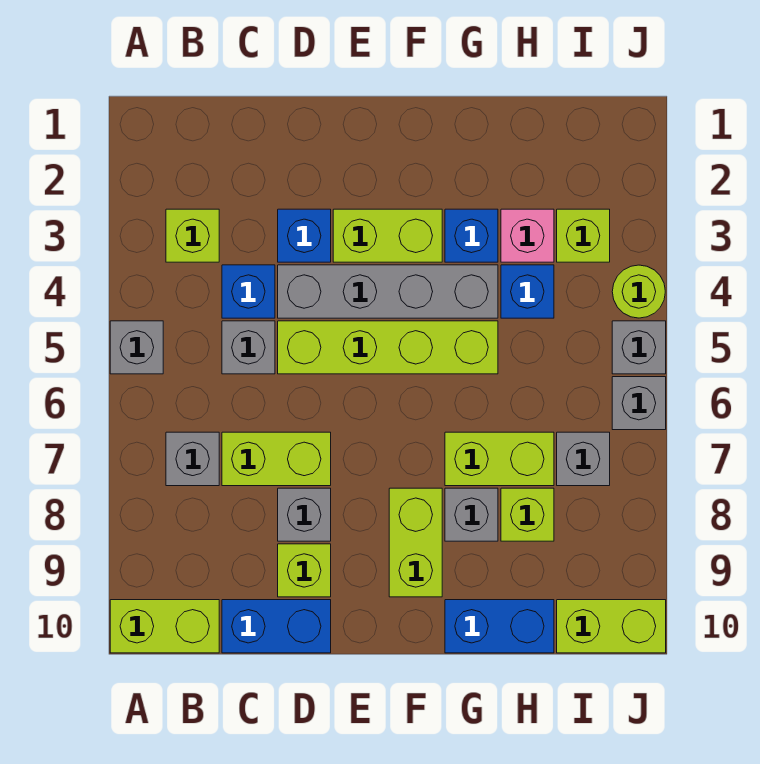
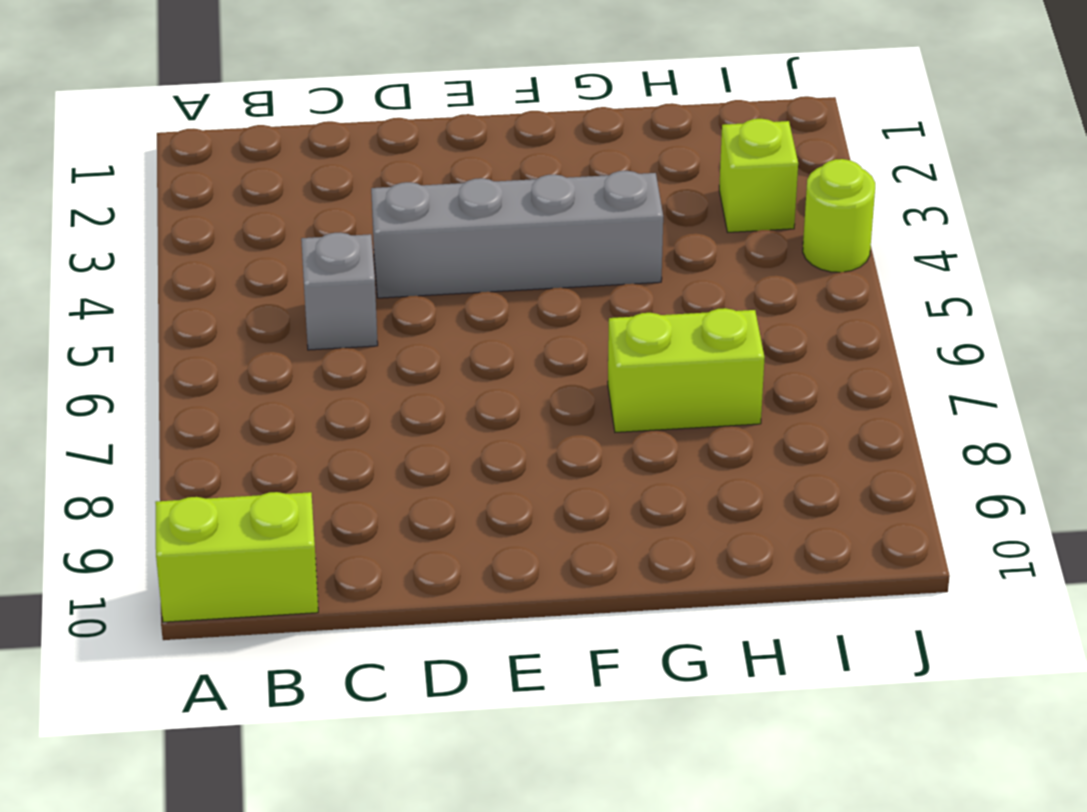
none -> grey 1x1 brick [110,321,163,374]
none -> lime 1x1 brick [166,209,219,262]
none -> grey 1x1 brick [166,432,219,486]

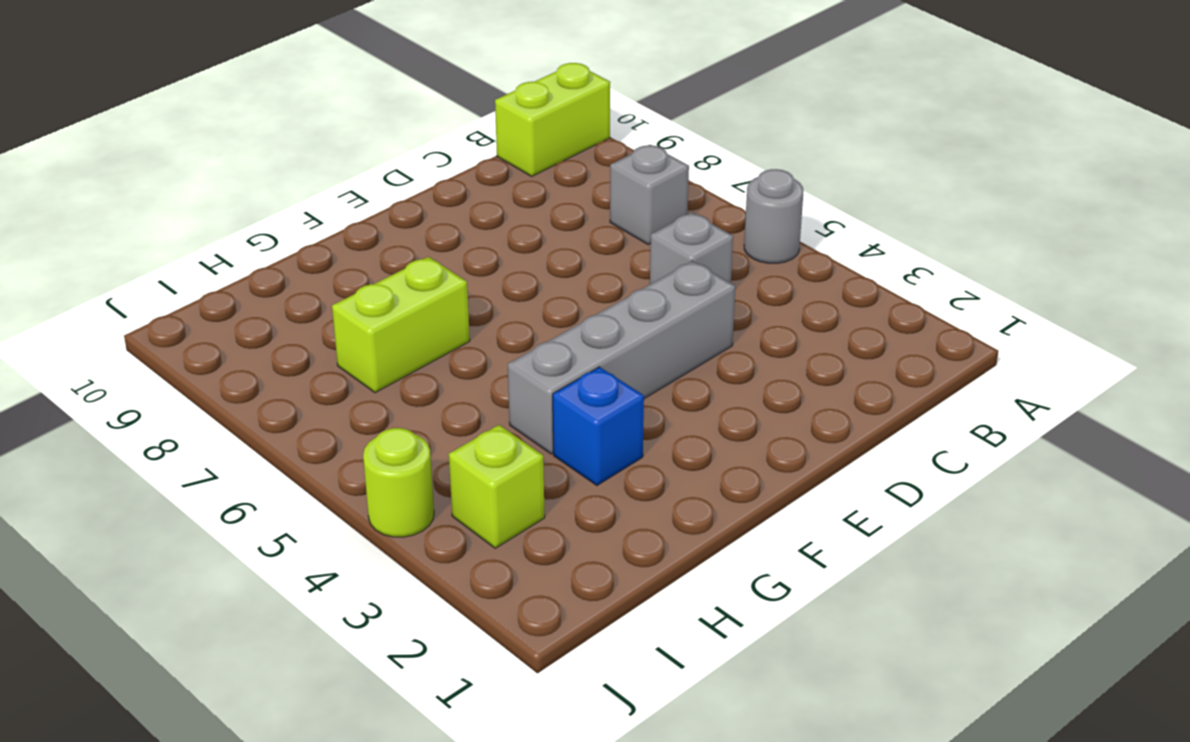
grey 1x1 round brick [744,169,803,263] -> grey 1x1 brick [110,321,163,374]
none -> lime 1x1 brick [166,209,219,262]
none -> blue 1x1 brick [222,265,275,318]
none -> lime 1x2 brick [222,432,331,486]

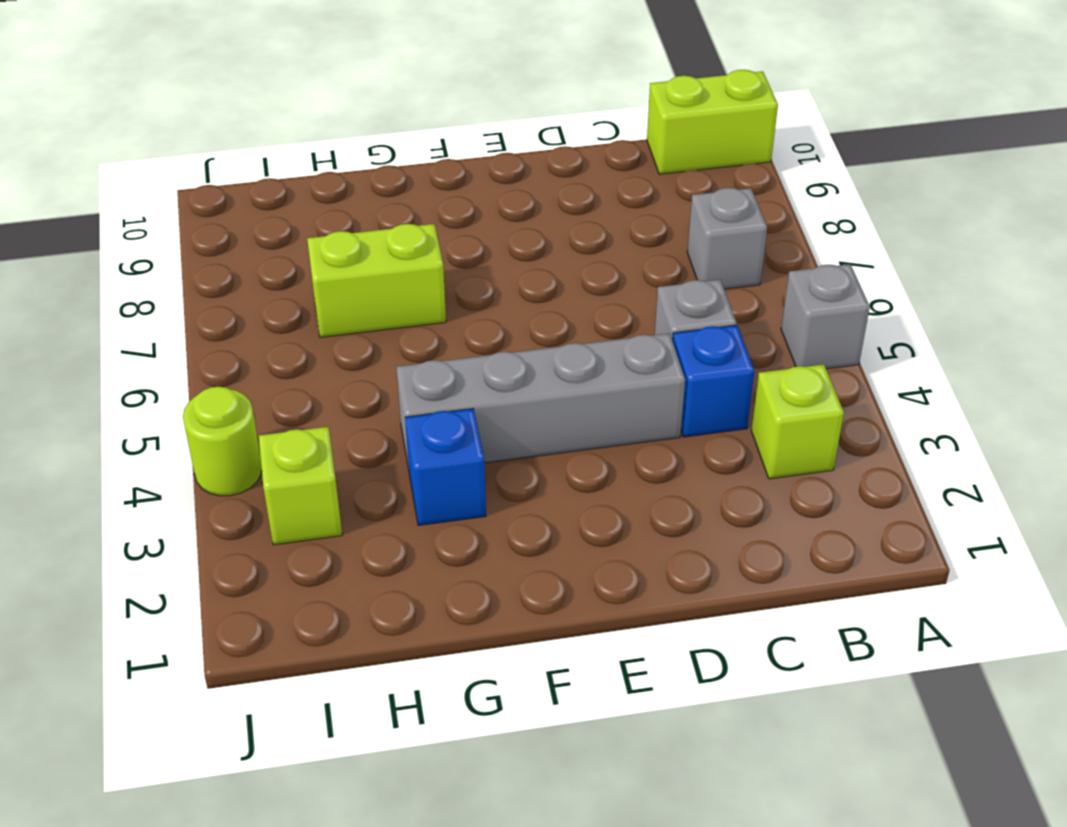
none -> lime 1x2 brick [222,432,331,486]
none -> blue 1x2 brick [222,600,331,653]
none -> blue 1x1 brick [278,209,331,262]

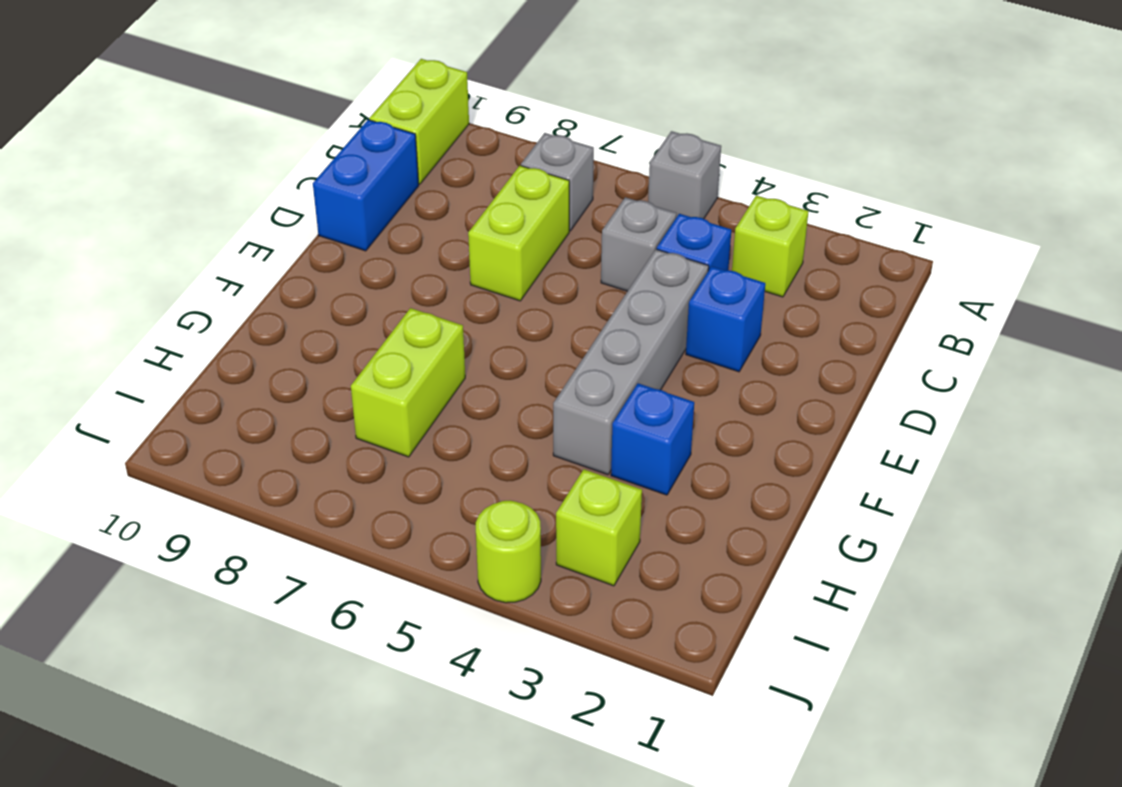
none -> lime 1x4 brick [278,321,498,374]
none -> grey 1x1 brick [278,488,331,541]
none -> lime 1x1 brick [278,544,331,597]

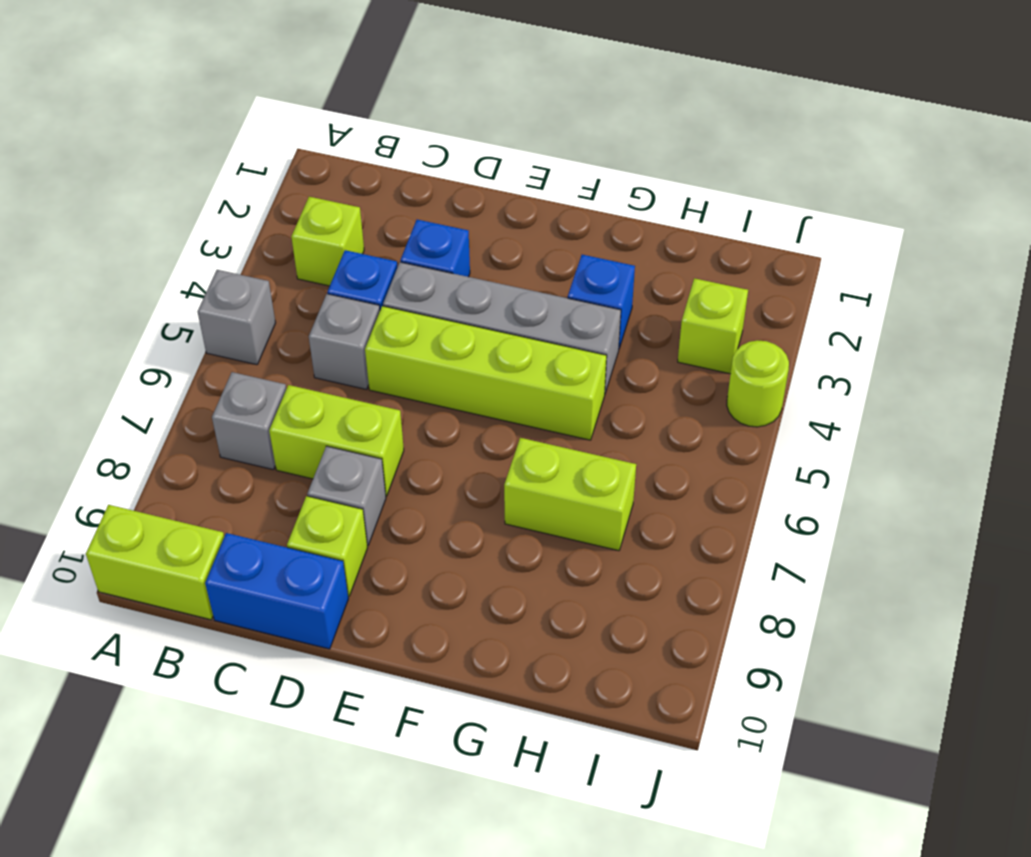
none -> lime 1x2 brick [333,209,442,262]
none -> lime 1x2 brick [389,488,442,597]
none -> grey 1x1 brick [445,488,498,541]

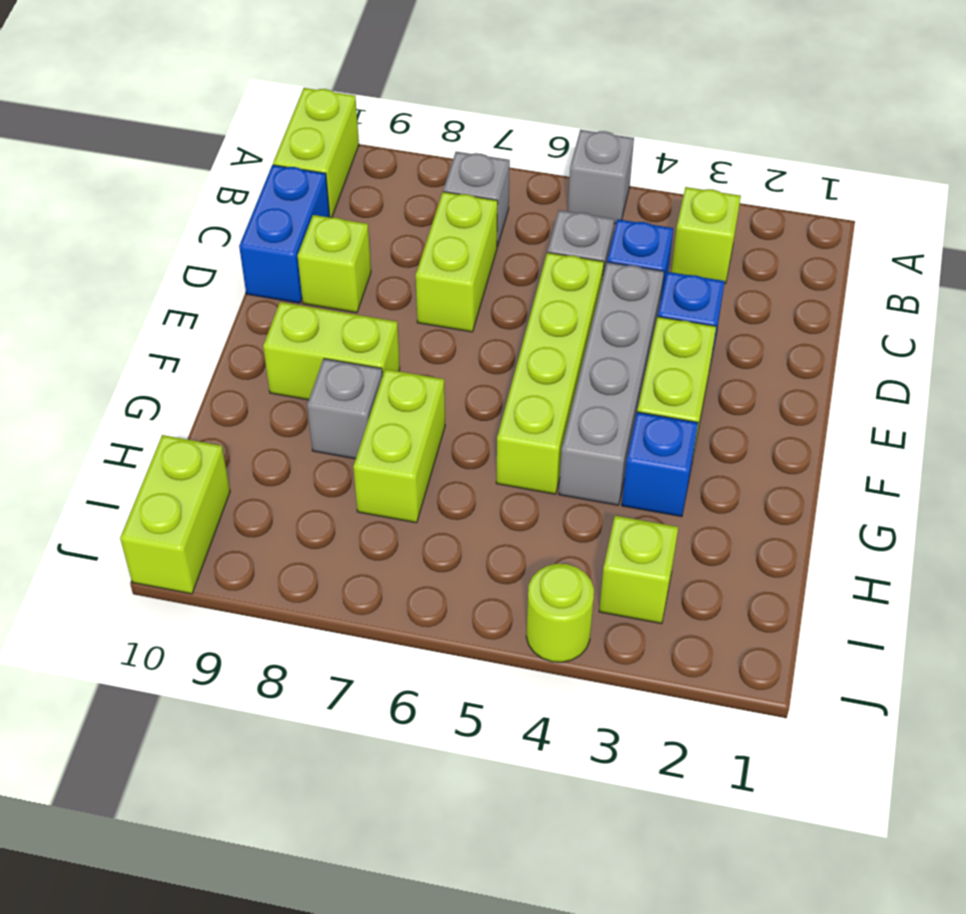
none -> grey 1x1 brick [278,488,331,541]
none -> blue 1x2 brick [445,600,554,653]
none -> pink 1x1 brick [501,209,554,262]

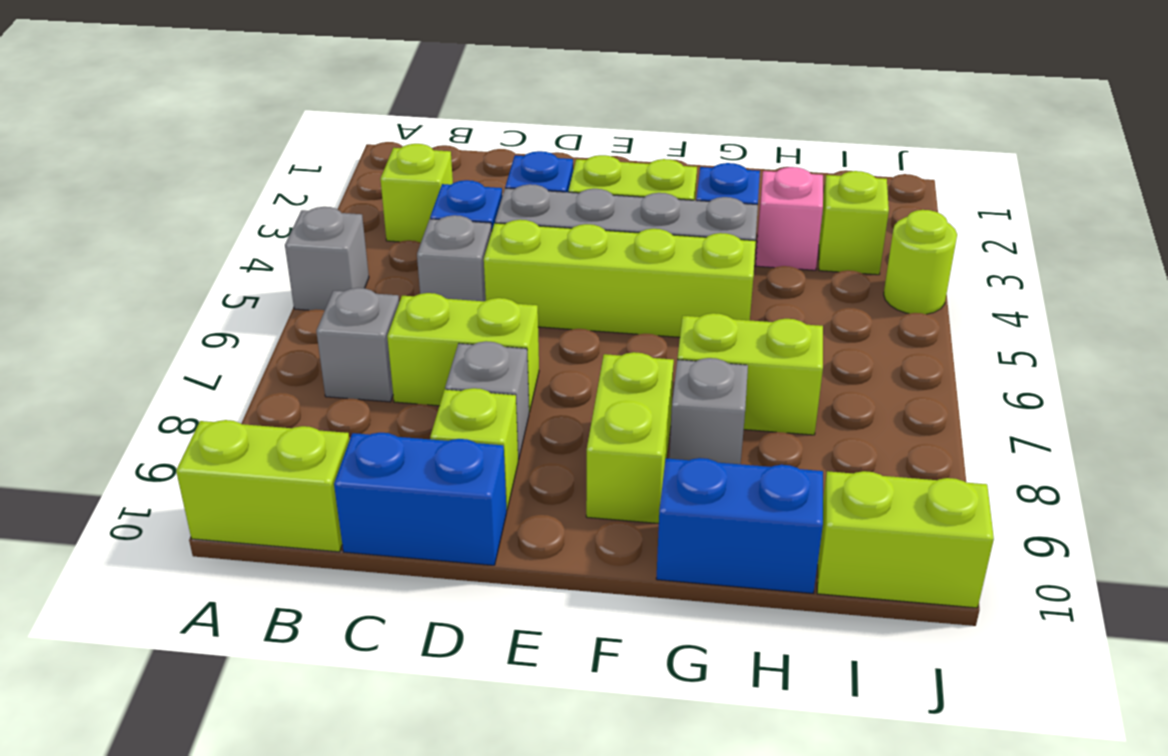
none -> blue 1x1 brick [501,265,554,318]
none -> lime 1x1 brick [501,488,554,541]
none -> grey 1x1 brick [557,432,610,486]

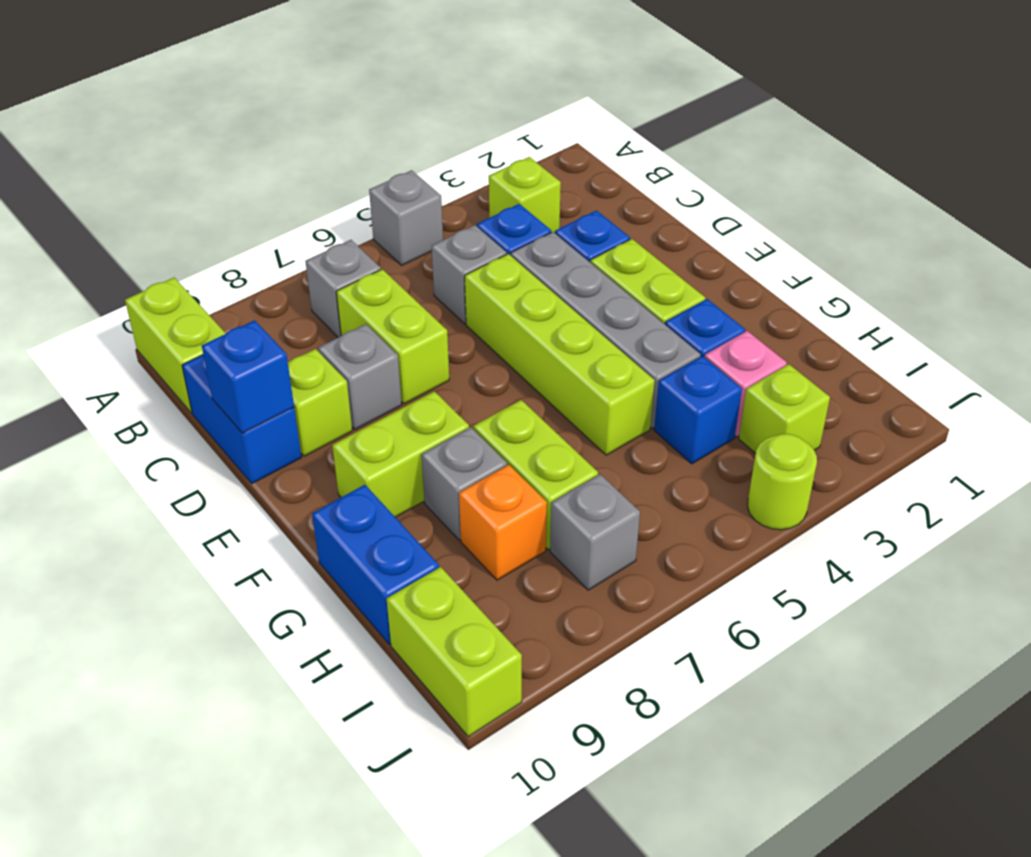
blue 1x1 brick [202,320,294,433] -> none
orange 1x1 brick [459,465,547,580] -> lime 1x1 brick [501,488,554,541]
none -> grey 1x1 brick [612,321,666,374]
none -> grey 1x1 brick [612,377,666,430]

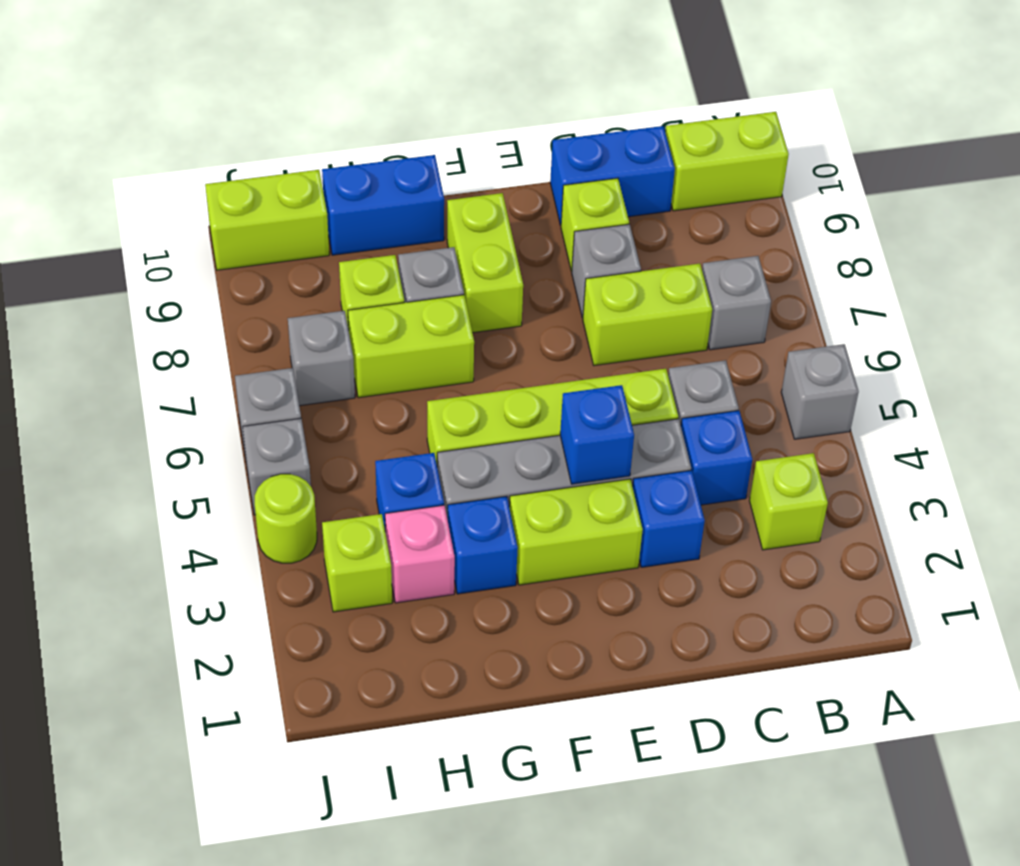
blue 1x1 brick [560,385,634,484] -> none

